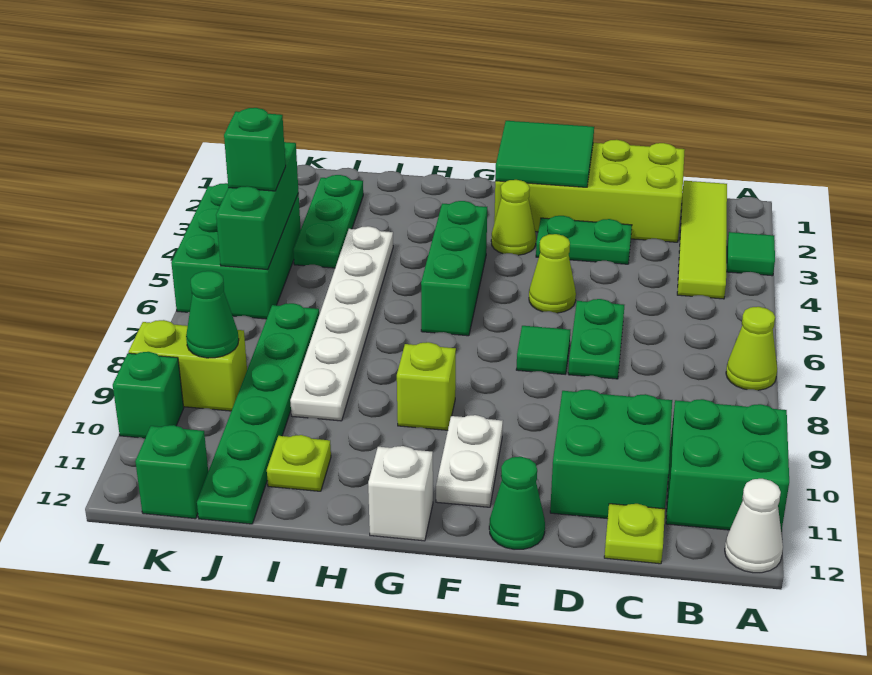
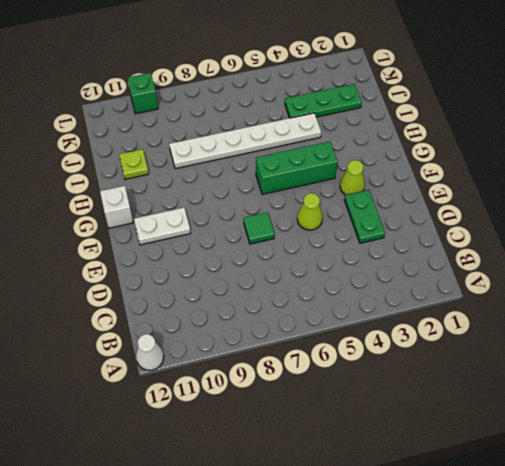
none -> green 1x1 tile [727,232,775,276]
none -> lime 1x1 cone [726,307,777,390]
none -> green 2x2 brick [666,399,789,532]
none -> lime 1x4 tile [677,181,727,299]

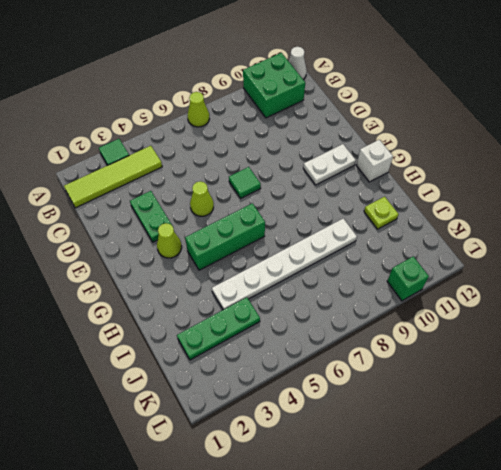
none -> lime 2x4 brick [494,140,685,242]
none -> green 2x2 brick [550,390,672,519]
none -> lime 1x1 plate [604,504,665,564]
none -> green 1x2 plate [568,299,624,379]

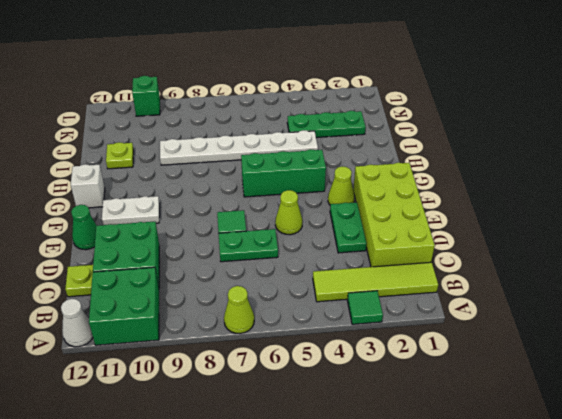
none -> lime 1x1 brick [397,342,456,430]
none -> green 1x6 plate [197,303,319,524]
none -> green 2x3 brick [171,183,301,319]
none -> lime 1x2 brick [128,320,247,411]

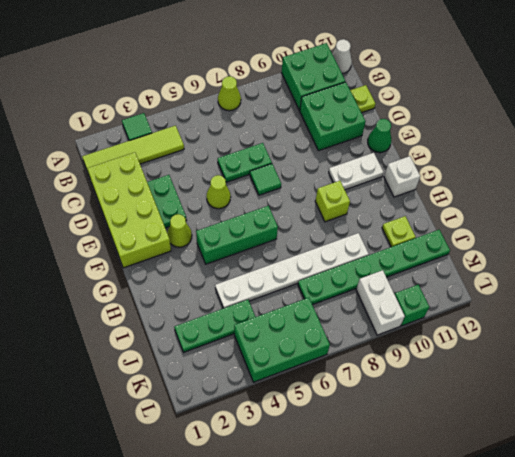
white 1x2 brick [356,270,405,335] -> lime 1x2 brick [128,320,247,411]
none -> green 1x1 brick [135,425,208,519]
none -> green 2x2 tile [495,121,594,187]
none -> green 1x3 brick [216,142,298,270]
none -> green 1x1 cone [186,271,239,358]

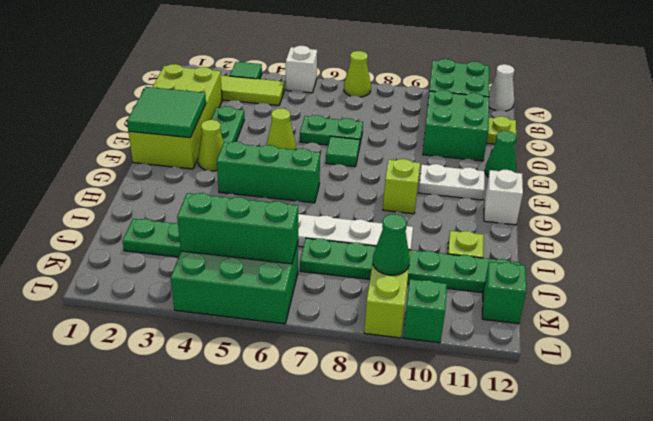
white 1x1 brick [286,46,317,93] -> none
none -> green 1x1 brick [224,108,286,191]

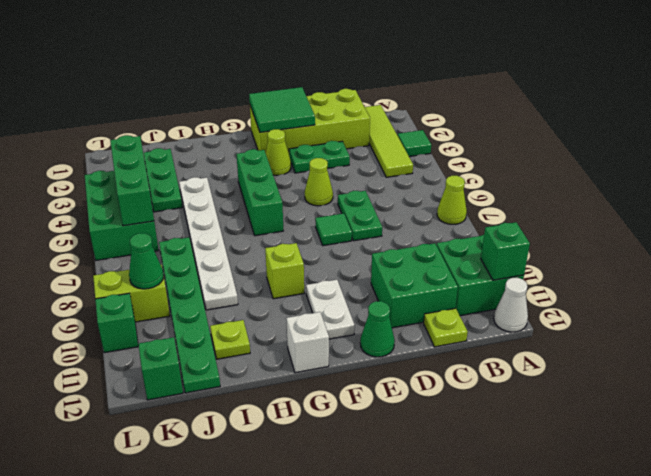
green 1x1 brick [481,222,530,280] -> green 1x1 brick moved to [224,108,286,191]

